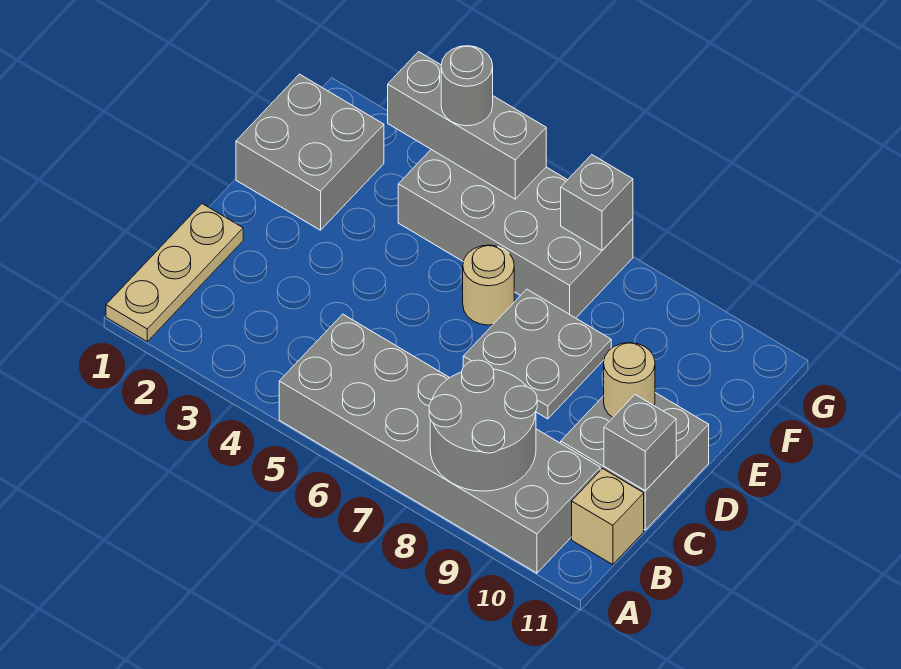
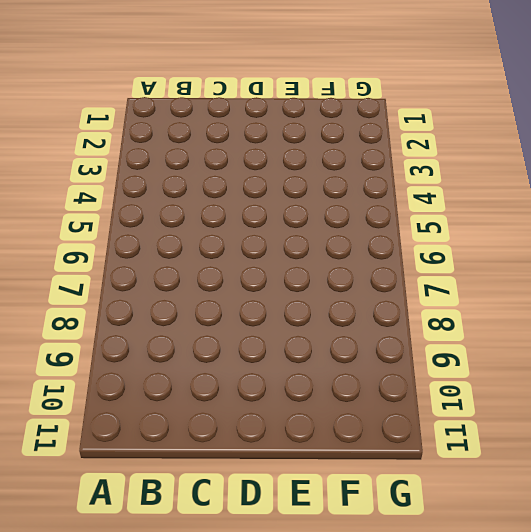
none -> tan 1x3 plate [106,204,243,342]
none -> grey 2x6 brick [279,314,600,573]
none -> tan 1x1 brick [572,469,644,565]

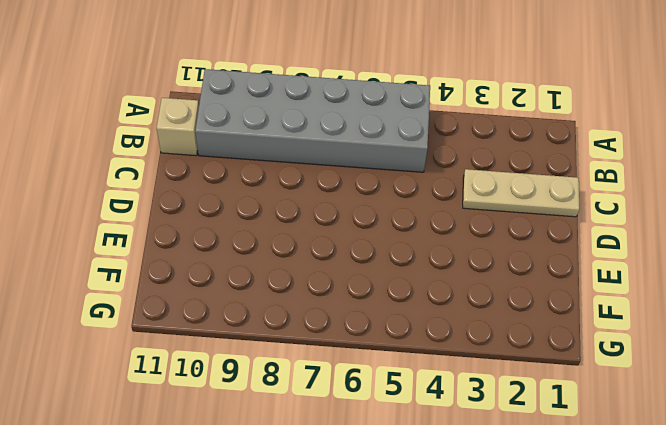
tan 1x3 plate [463,169,579,217] -> tan 1x3 plate turned to [106,204,243,342]
none -> grey 2x2 brick [561,393,709,530]
none -> grey 2x2 plate [463,289,611,419]
none -> grey 2x2 brick [236,74,384,230]

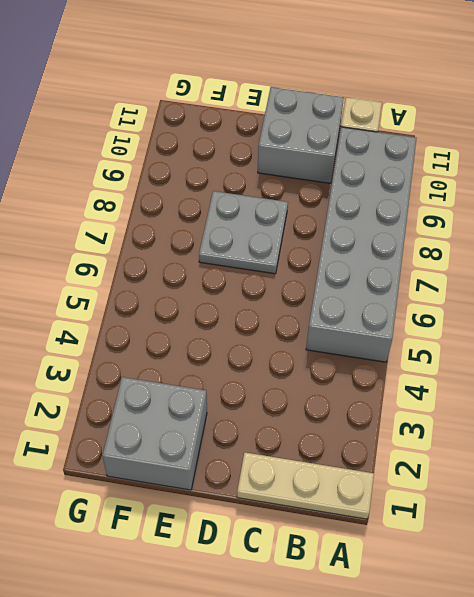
none -> tan 1x1 round brick [463,245,514,325]
none -> grey 2x4 brick [398,150,633,318]
none -> grey 2x2 round brick [429,360,537,491]

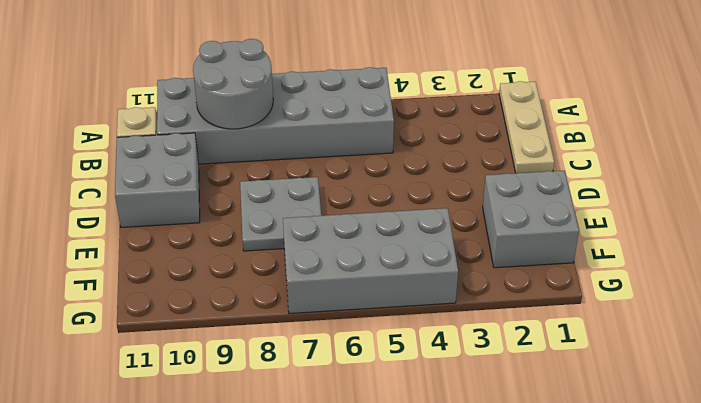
none -> tan 1x1 round brick [463,245,514,325]
none -> grey 1x1 brick [604,395,676,491]
none -> tan 1x1 round brick [604,343,655,417]

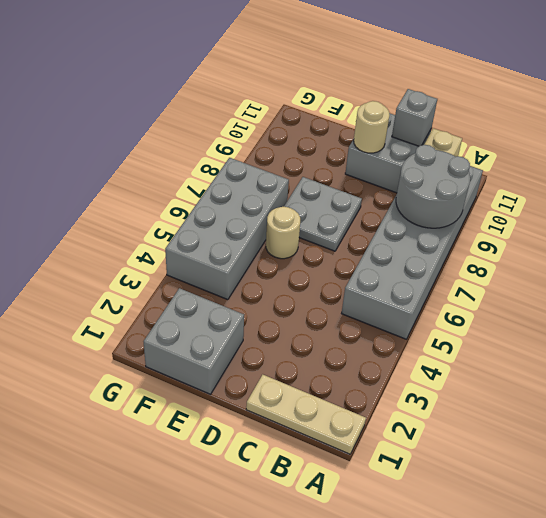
none -> grey 1x3 brick [388,52,546,199]
none -> grey 1x1 brick [561,155,633,250]
none -> grey 1x1 round brick [441,46,493,126]

